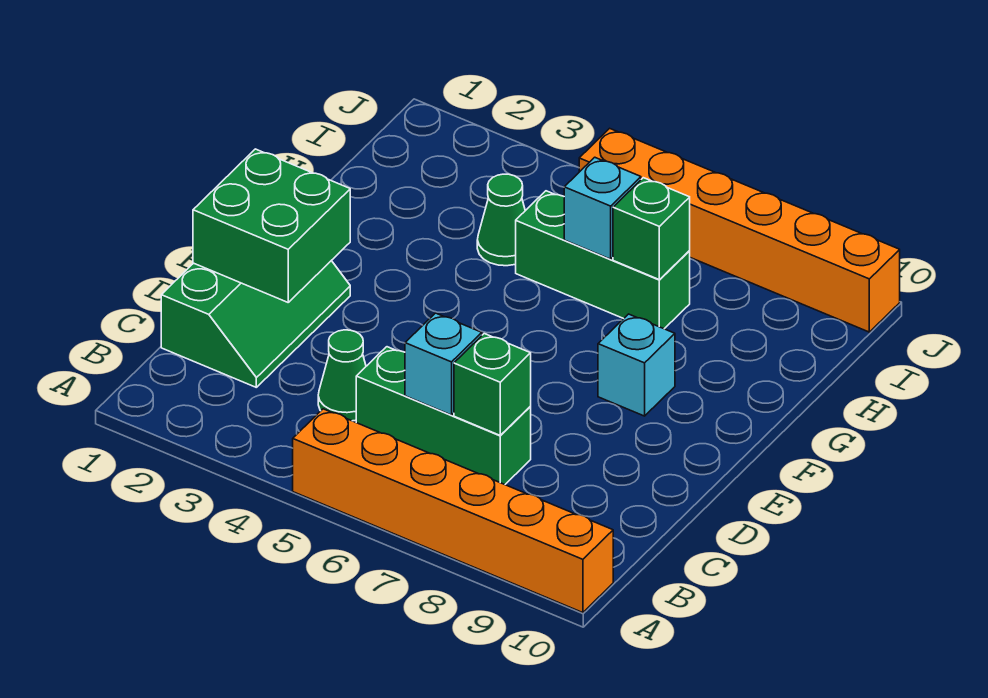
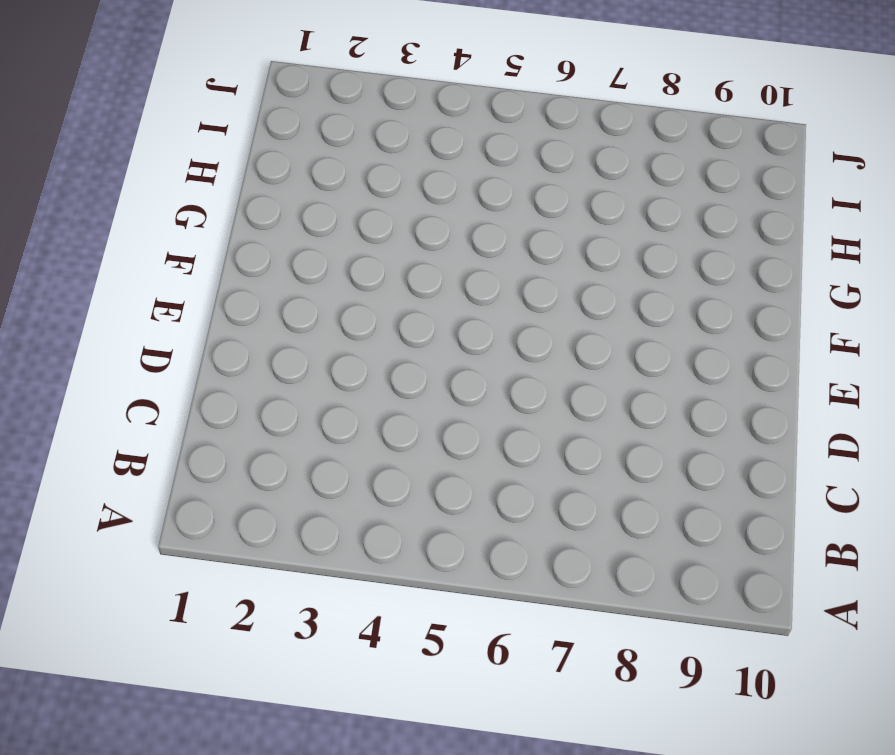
none -> orange 1x6 brick [293,409,613,613]
none -> green 2x3 slope [161,261,350,387]
none -> green 1x1 cone [318,330,366,421]

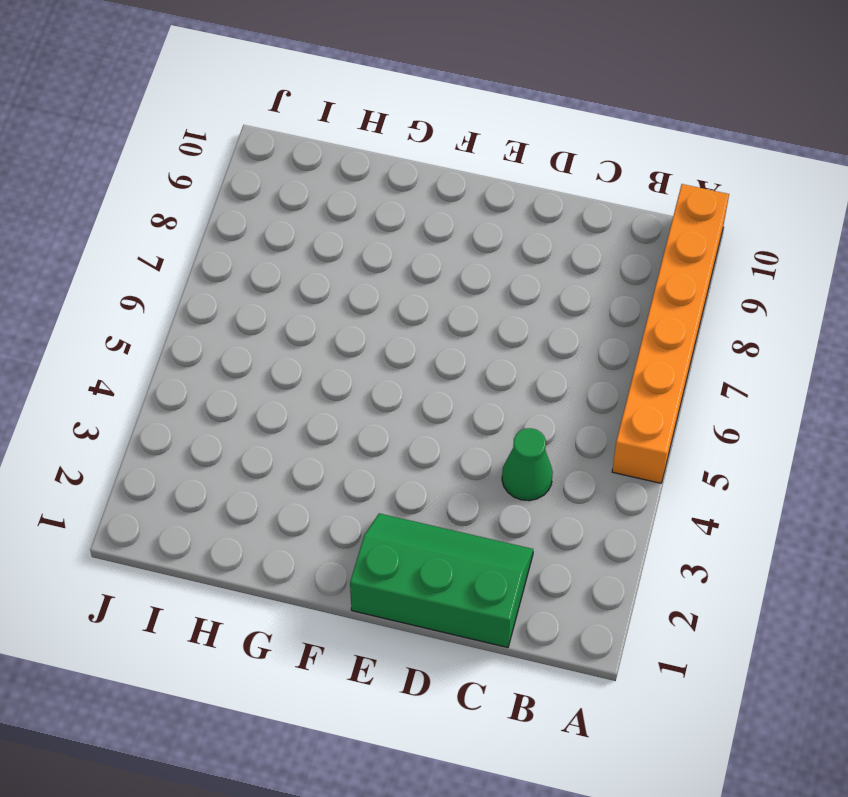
none -> green 1x3 brick [356,347,531,484]
none -> cyan 1x1 brick [598,314,675,416]
none -> green 1x1 cone [477,174,525,266]

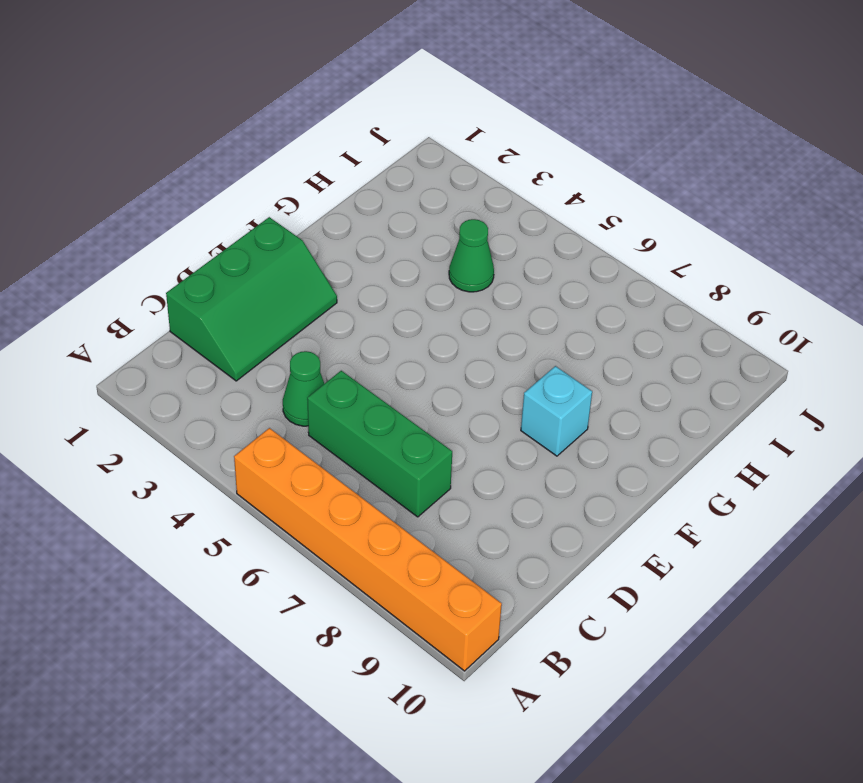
none -> green 1x3 brick [516,191,690,329]
none -> orange 1x6 brick [579,128,900,332]
none -> cyan 1x1 brick [405,313,482,415]

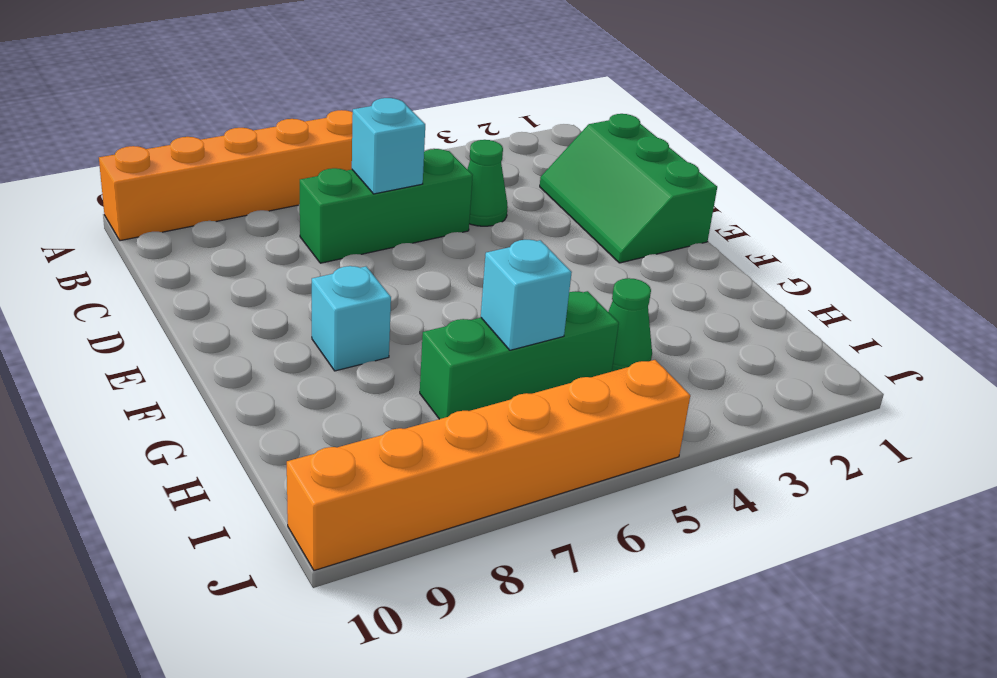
none -> green 1x1 brick [454,334,531,435]
none -> green 2x2 brick [193,149,350,302]
none -> green 1x1 brick [613,178,690,280]

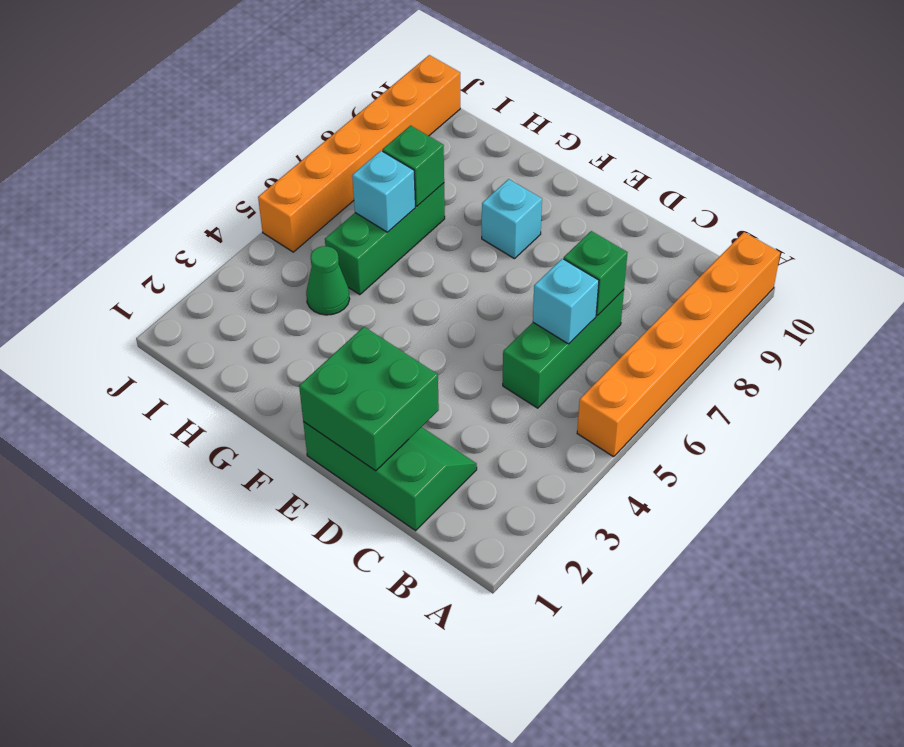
none -> green 1x1 cone [318,330,366,421]

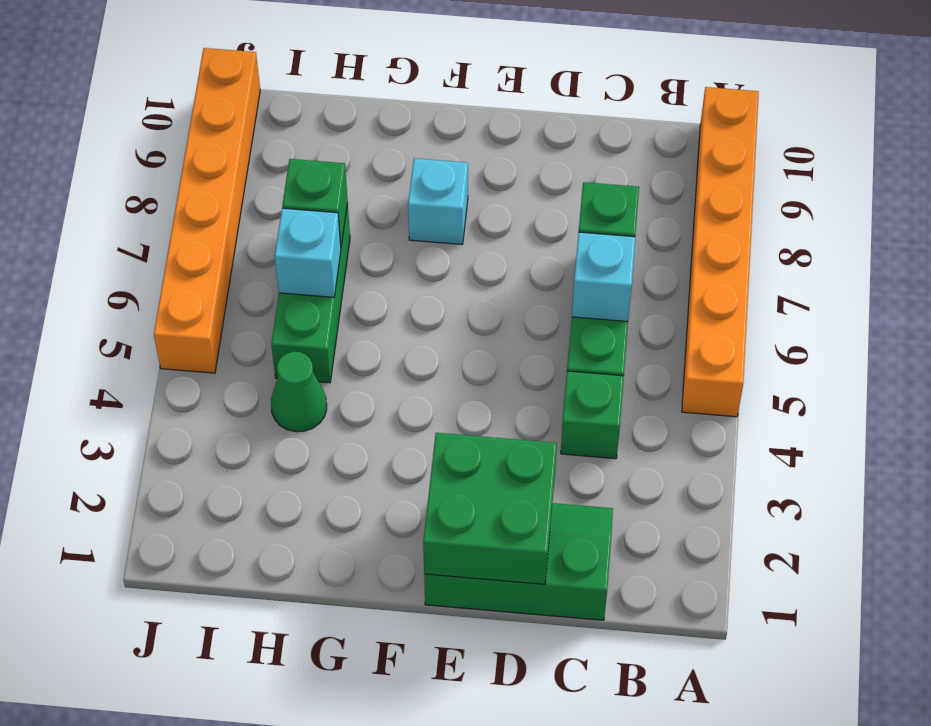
green 1x1 brick [561,371,624,459] -> green 1x1 cone [318,330,366,421]

